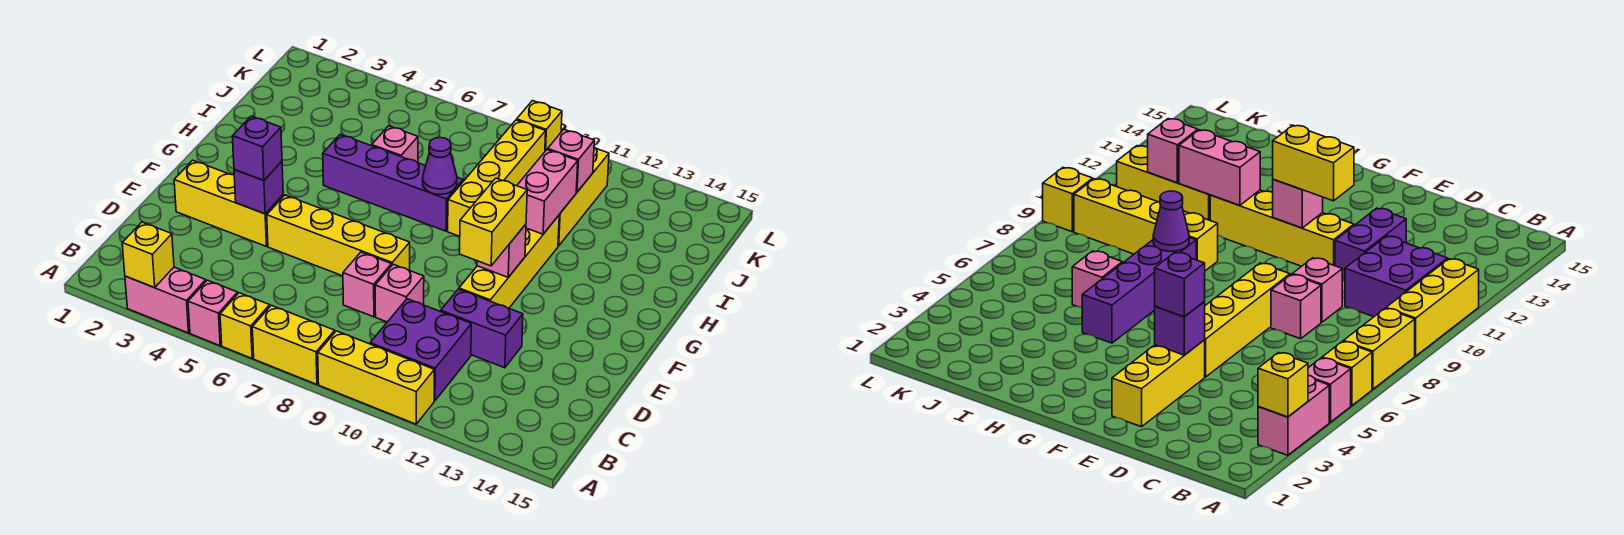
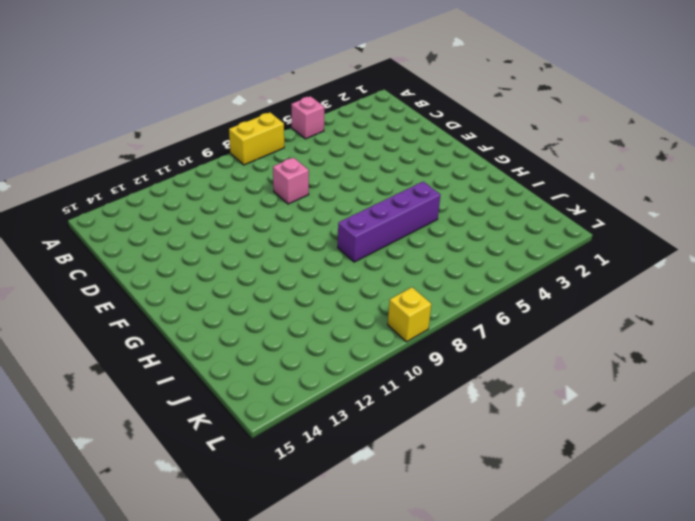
none -> pink 1x2 brick [125,267,206,333]
none -> yellow 1x1 brick [220,293,270,358]
none -> yellow 1x3 brick [318,331,434,424]

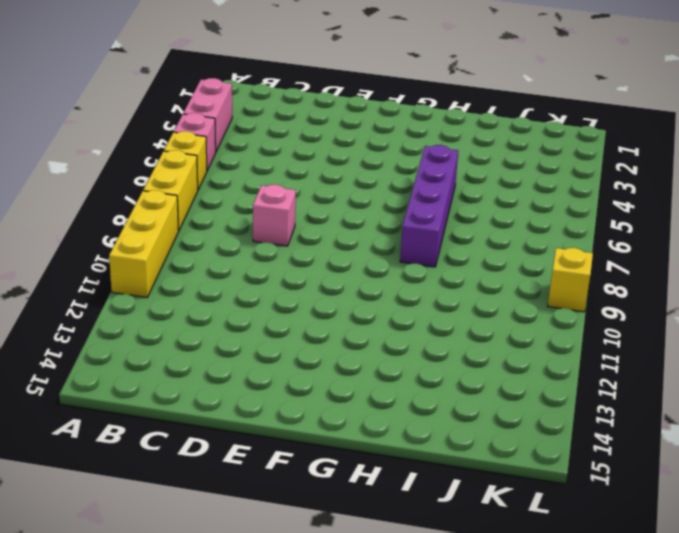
none -> purple 2x2 brick [370,299,471,401]
none -> pink 1x1 brick [375,264,424,322]
none -> purple 1x2 brick [441,289,523,368]

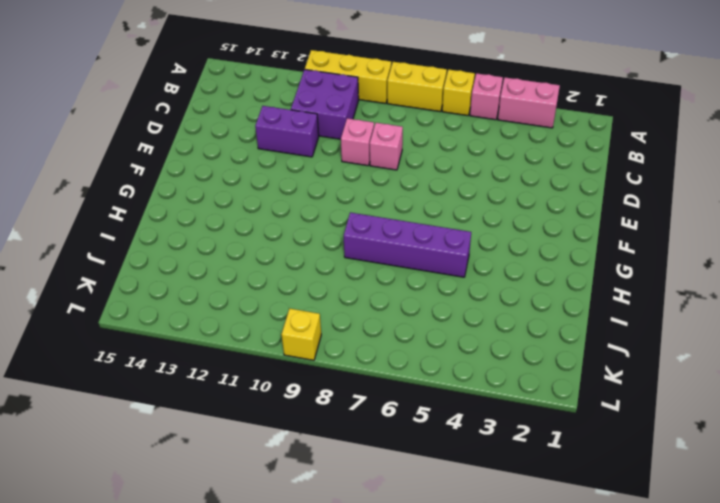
none -> yellow 1x3 brick [174,160,283,246]
none -> yellow 1x4 brick [267,195,410,276]
none -> yellow 1x4 brick [459,216,559,308]

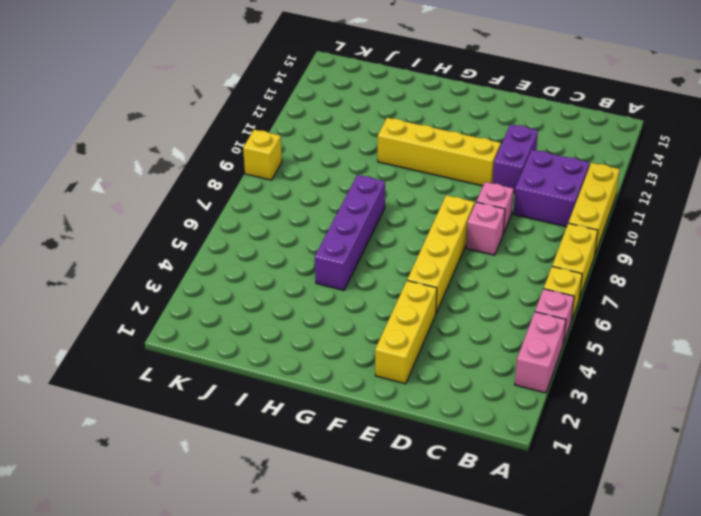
none -> yellow 1x4 brick [448,120,546,236]
none -> pink 1x1 brick [372,126,418,163]
none -> yellow 1x3 brick [558,147,609,246]

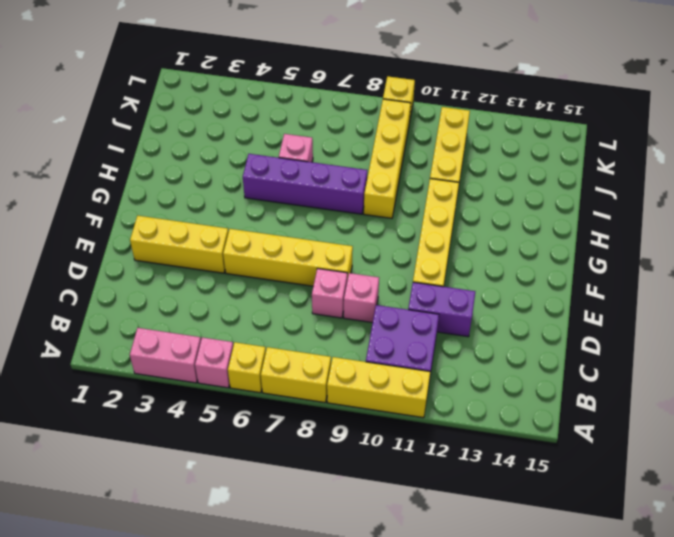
none -> yellow 1x1 brick [122,222,174,288]
none -> purple 1x1 brick [234,162,283,214]
none -> pink 1x1 brick [477,224,526,277]

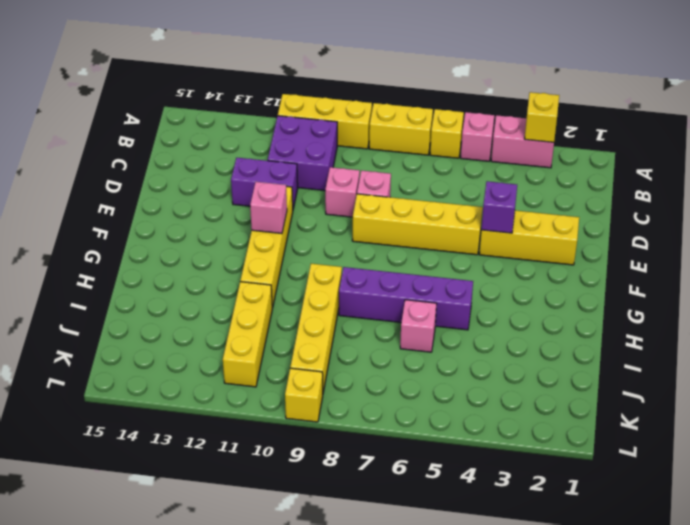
none -> purple 1x1 cone [423,137,457,194]
none -> pink 1x2 brick [517,150,578,234]
none -> pink 1x1 brick [548,129,594,192]

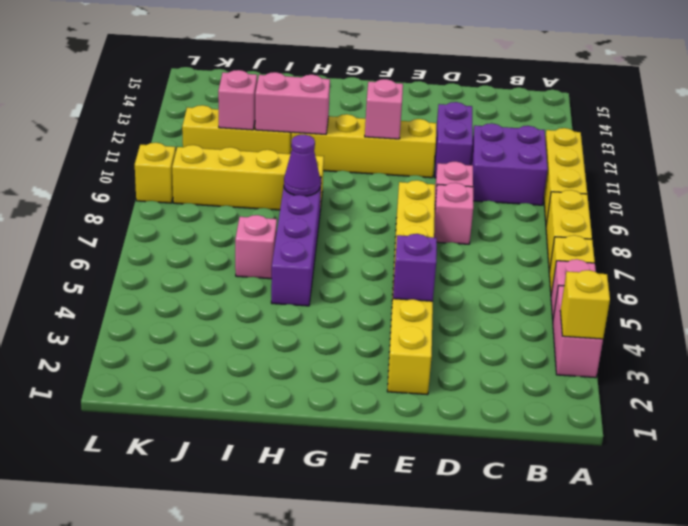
none -> purple 1x1 brick [232,116,282,180]
none -> yellow 1x2 brick [460,178,527,266]

